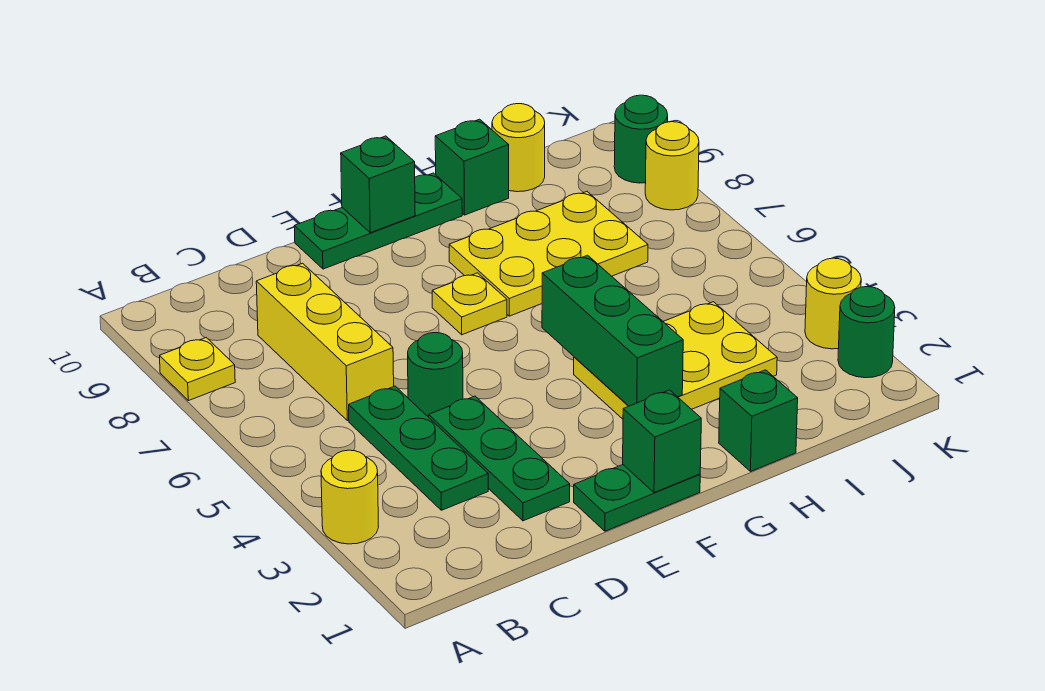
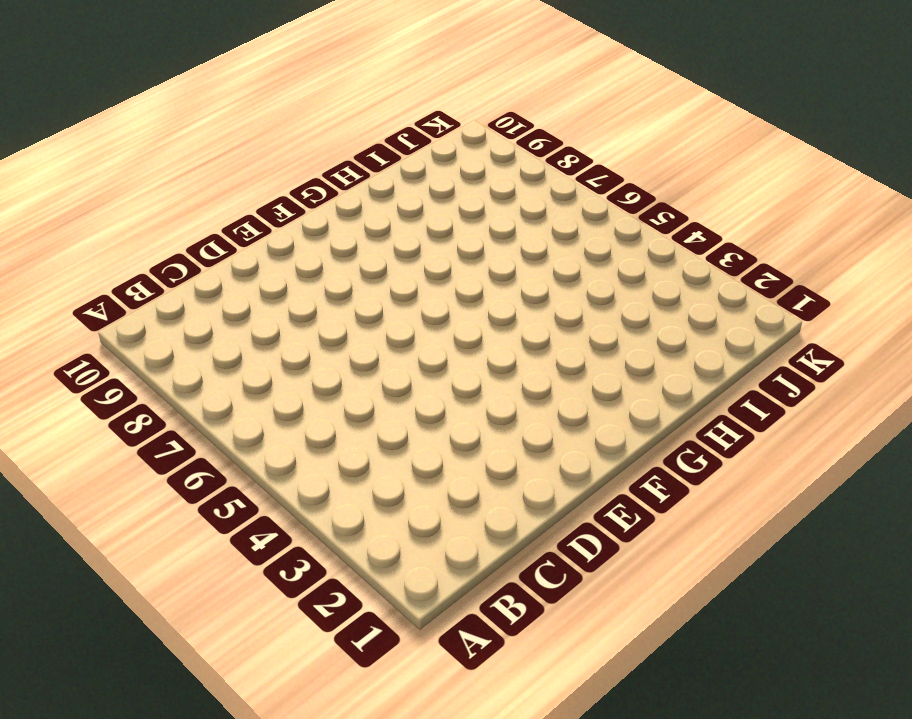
none -> yellow 1x1 round brick [321,450,378,544]
none -> yellow 1x1 plate [160,338,235,401]
none -> green 1x3 plate [349,386,488,510]

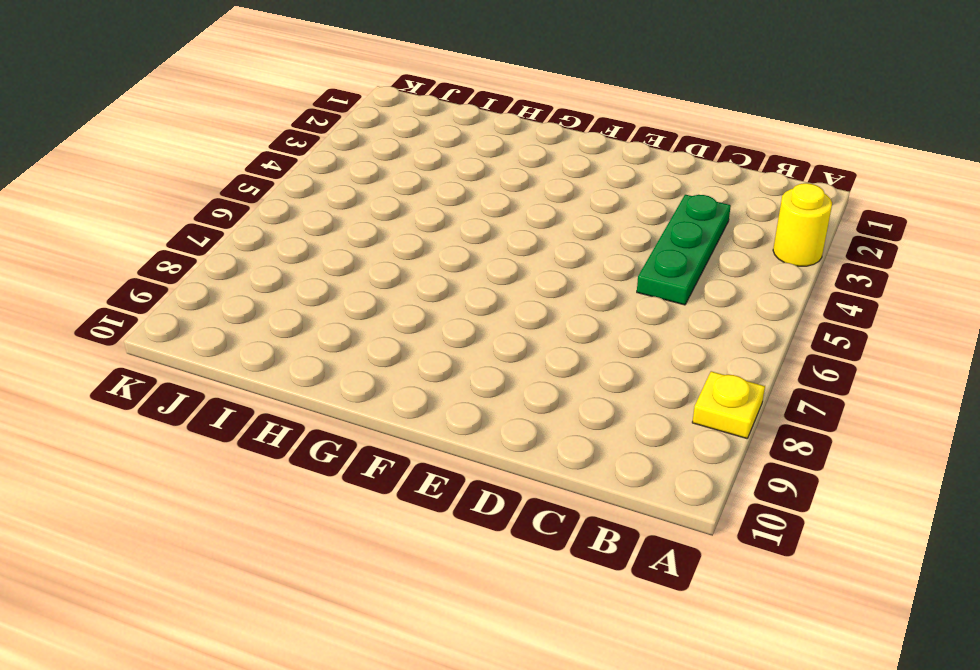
none -> yellow 1x3 brick [256,263,394,421]
none -> green 1x3 plate [429,396,570,521]
none -> green 1x1 round brick [408,333,463,417]

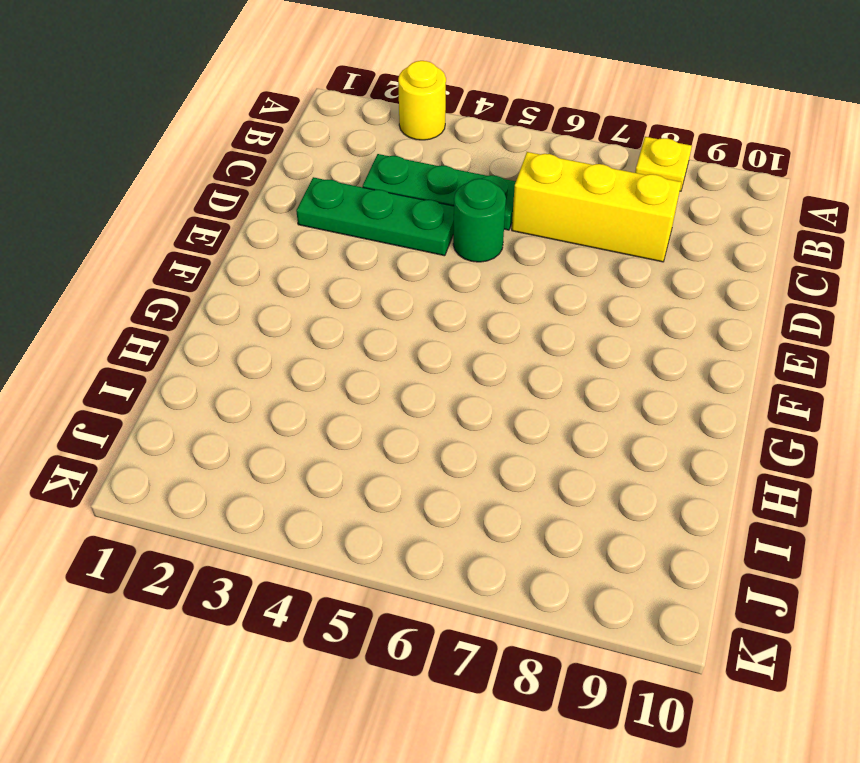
none -> green 1x2 plate [574,465,700,531]
none -> green 1x3 plate [294,173,462,269]
none -> yellow 1x1 plate [432,273,507,335]

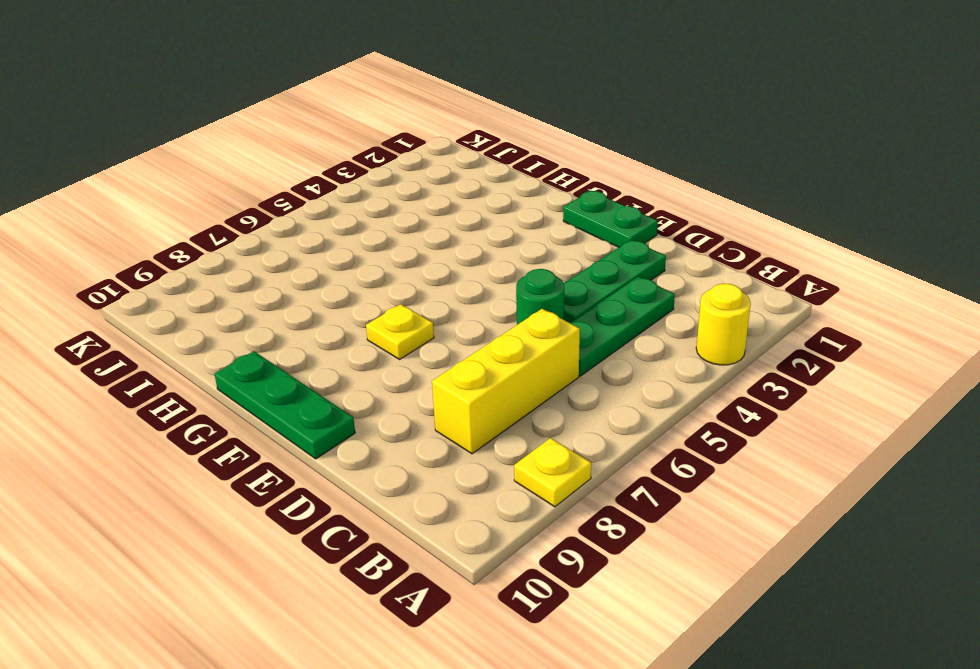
none -> yellow 2x3 plate [574,302,777,419]
none -> yellow 2x3 plate [449,192,648,316]
none -> green 1x1 brick [719,370,798,472]

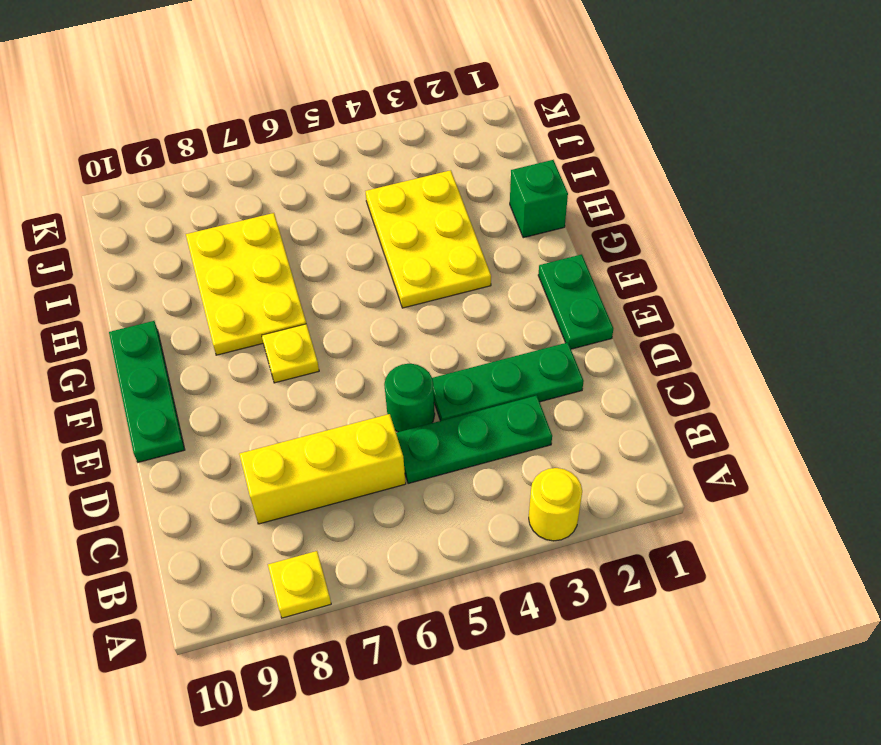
none -> green 1x1 brick [435,119,509,215]
none -> yellow 1x1 round brick [492,104,545,192]
none -> green 1x1 round brick [838,287,895,378]

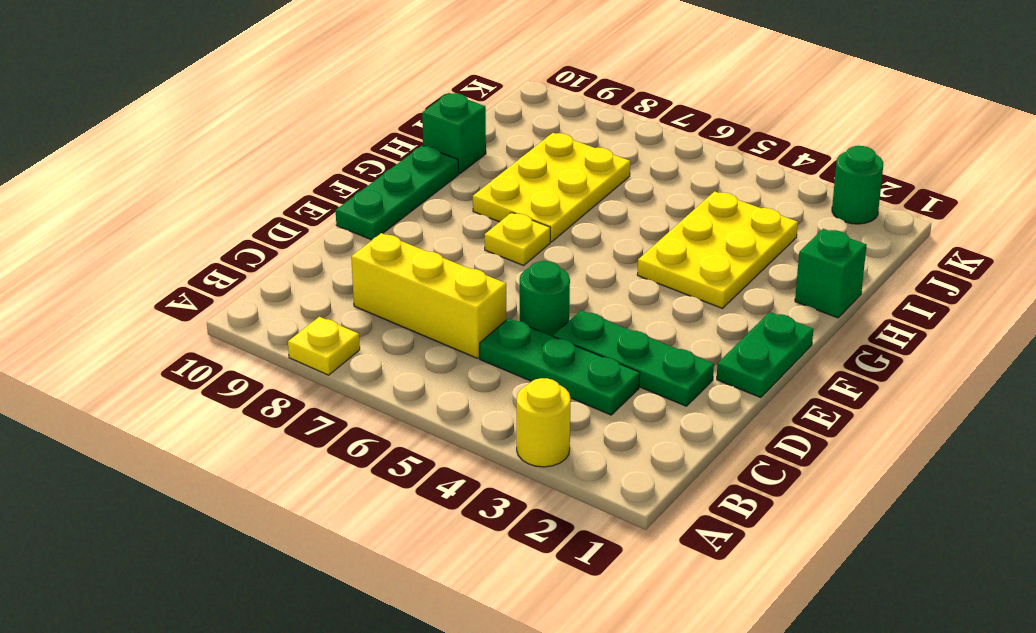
none -> yellow 1x1 round brick [492,104,545,192]
none -> yellow 1x1 round brick [805,258,861,349]
none -> yellow 1x1 round brick [645,122,699,210]

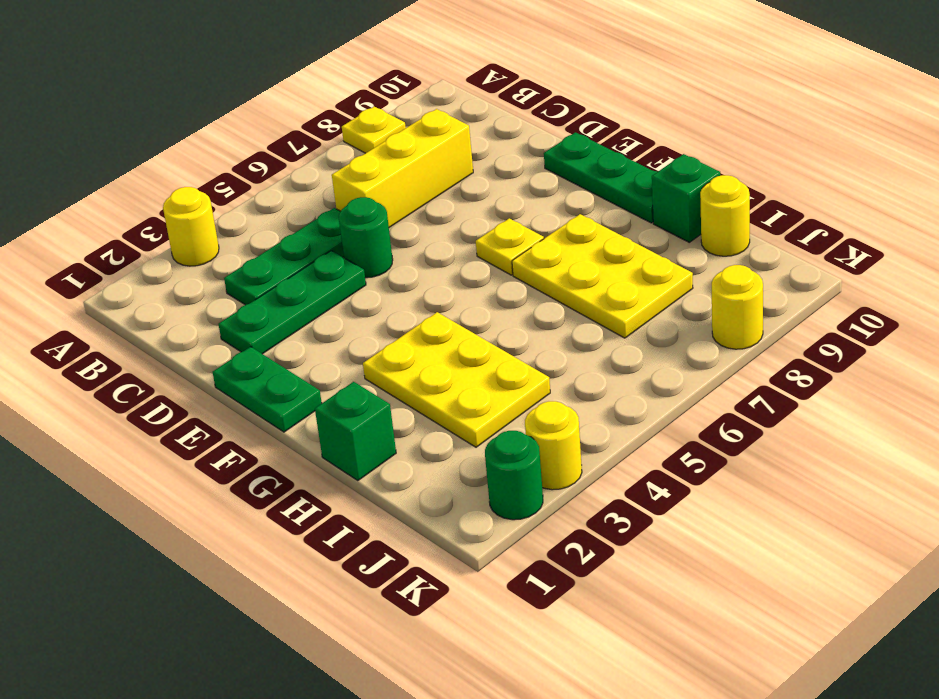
none -> green 1x1 round brick [614,95,668,183]
none -> green 1x1 brick [623,390,701,493]
none -> green 1x1 brick [341,136,415,233]

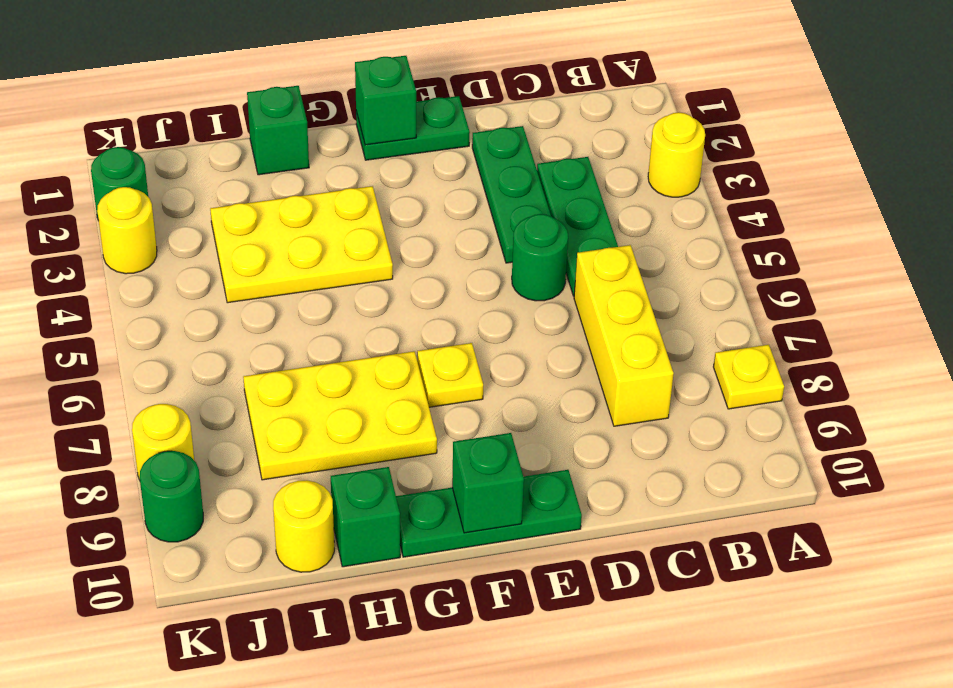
none -> green 1x3 brick [542,255,683,406]

